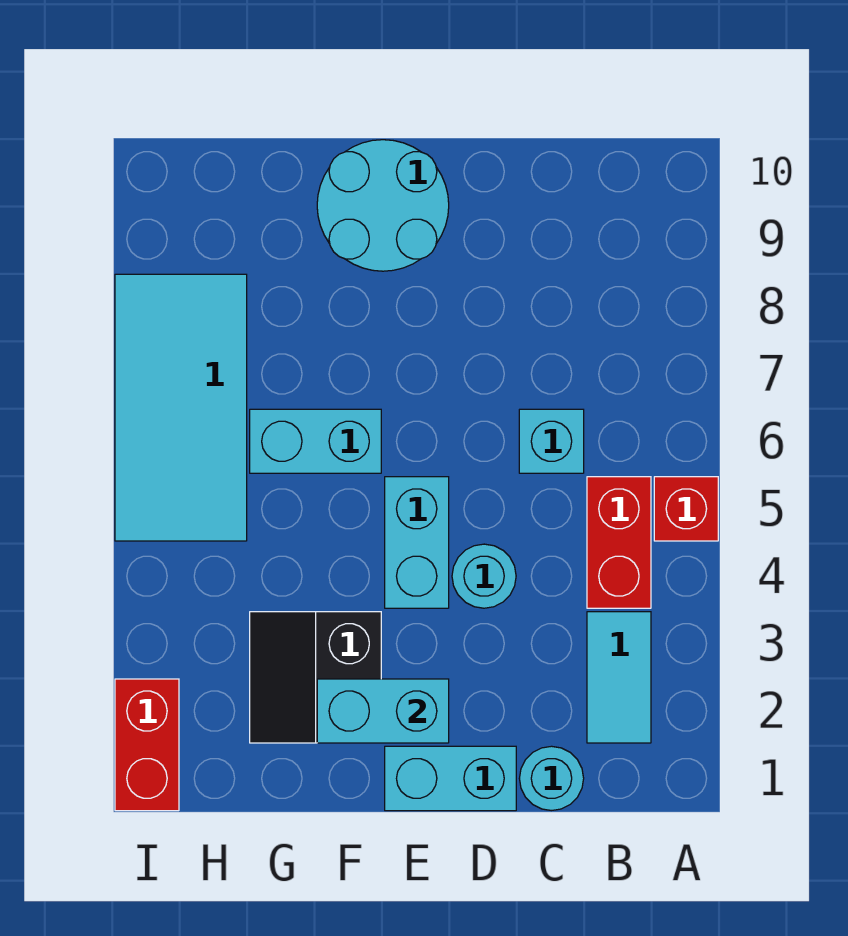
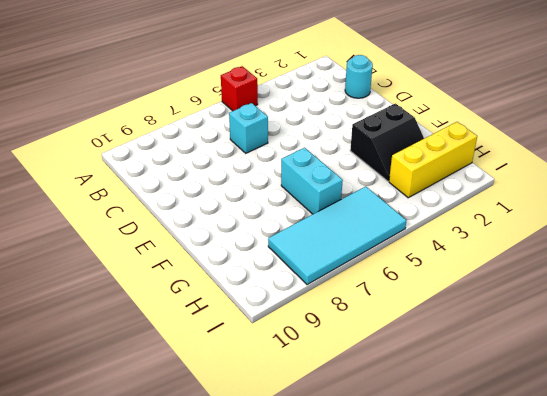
yellow 1x3 brick [389,122,477,198] -> none
none -> cyan 1x2 tile [587,612,651,743]
none -> red 1x2 brick [587,477,651,608]
none -> cyan 1x2 brick [385,746,516,811]

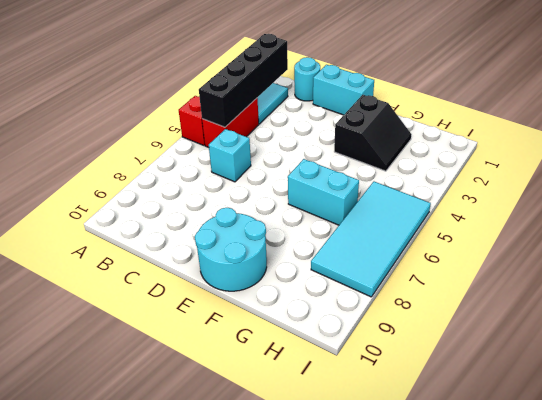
black 1x4 brick [199,34,288,127] -> none
none -> cyan 1x1 round brick [452,544,516,608]
none -> cyan 1x2 brick [385,477,449,608]
none -> red 1x2 brick [115,679,179,811]

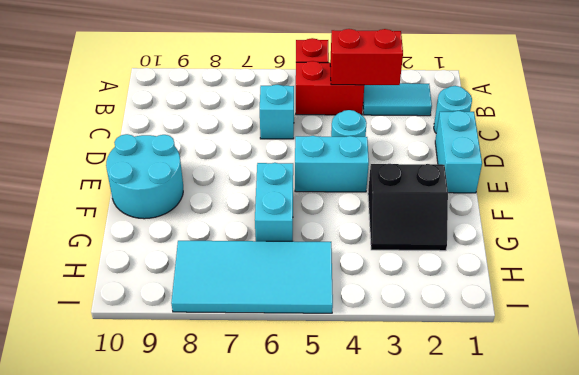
red 1x2 brick [330,29,403,85] -> red 1x2 brick moved to [115,679,179,811]
none -> cyan 1x2 brick [317,679,449,743]

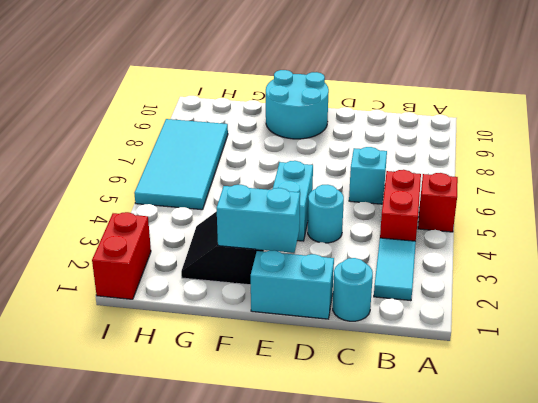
none -> cyan 1x2 brick [250,409,381,473]

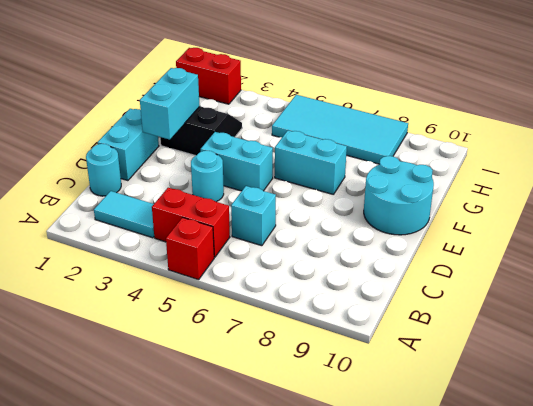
cyan 1x2 brick [275,131,347,195] -> cyan 1x2 brick turned to [250,409,381,473]

